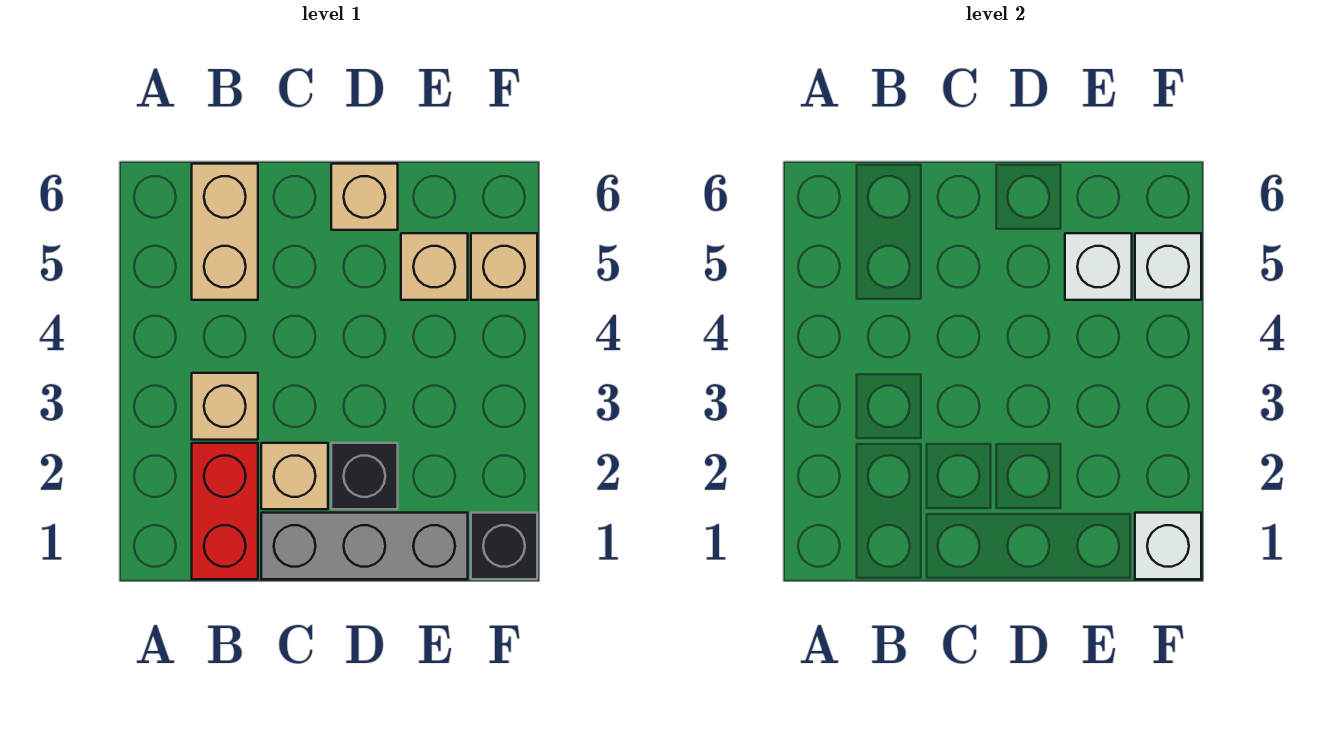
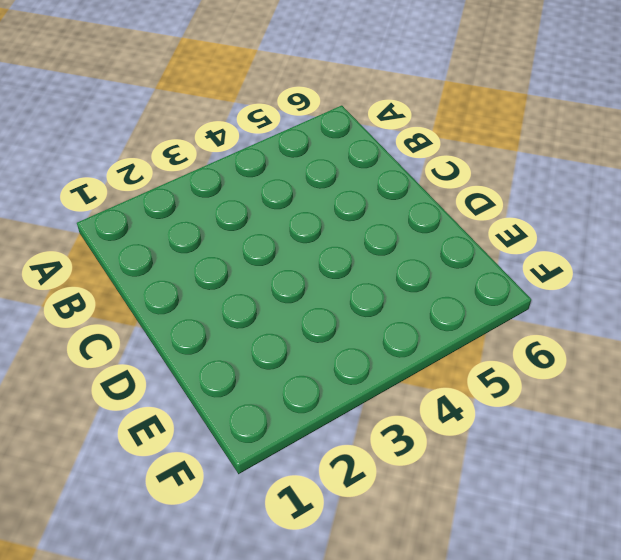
none -> red 1x2 brick [192,443,258,579]
none -> tan 1x1 brick [192,373,258,440]
none -> tan 1x2 brick [192,164,258,300]

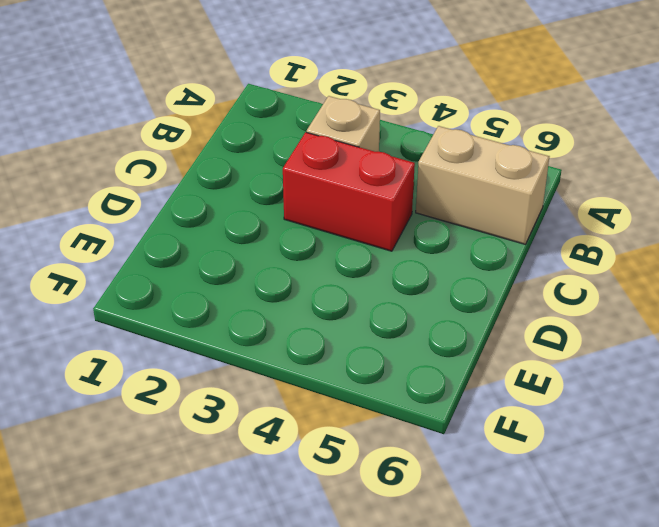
red 1x2 brick [283,132,415,251] -> red 1x2 brick moved to [192,443,258,579]
none -> grey 1x3 brick [261,513,468,579]
none -> tan 1x1 brick [261,443,328,509]
none -> black 1x1 brick [331,443,398,509]

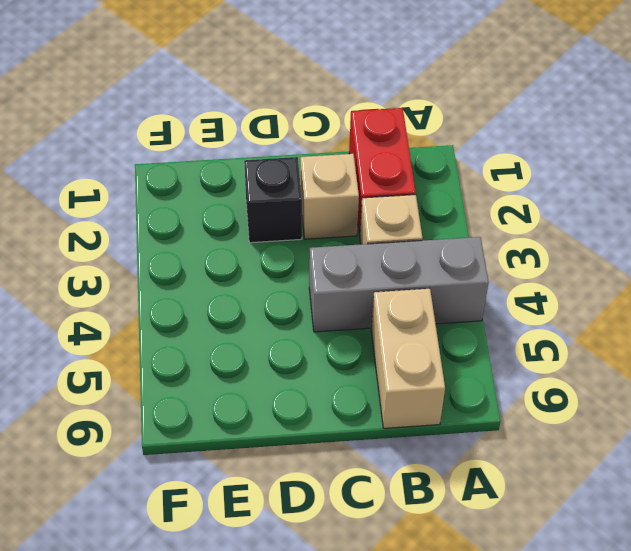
grey 1x3 brick [309,237,489,332] -> grey 1x3 brick moved to [261,513,468,579]
none -> tan 1x1 brick [331,164,398,230]
none -> tan 1x1 brick [401,233,468,300]
none -> black 1x1 brick [471,513,537,579]

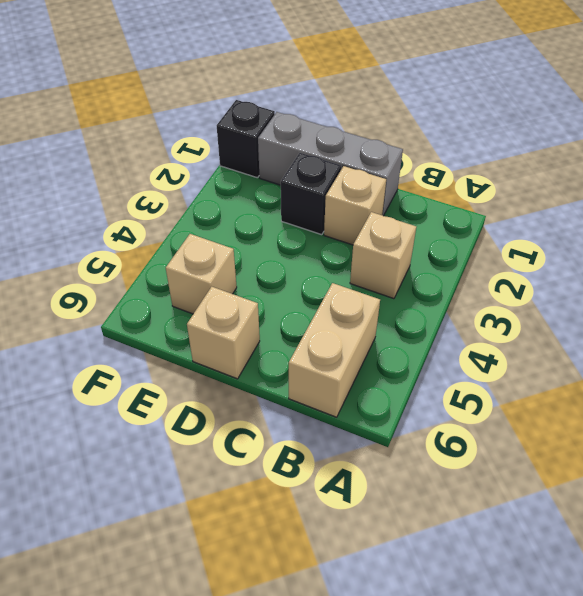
none -> red 1x2 brick [192,443,258,579]
none -> tan 1x1 brick [471,233,537,300]
none -> white 1x1 brick [1065,233,1132,300]

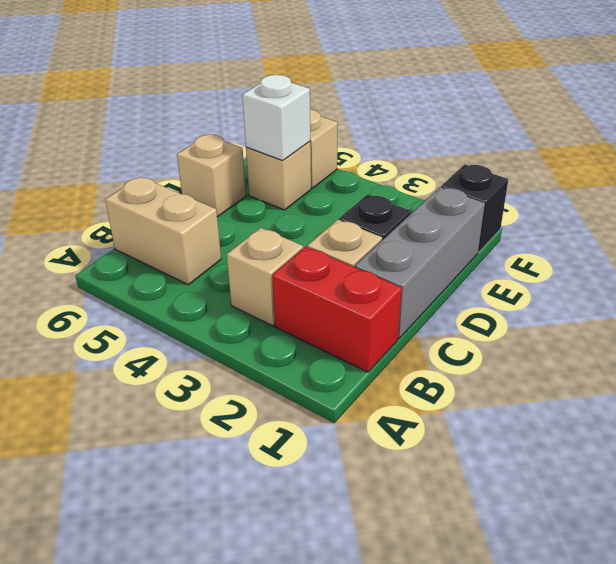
none -> white 1x1 brick [1135,513,1201,579]
none -> white 1x1 brick [1135,233,1201,300]

